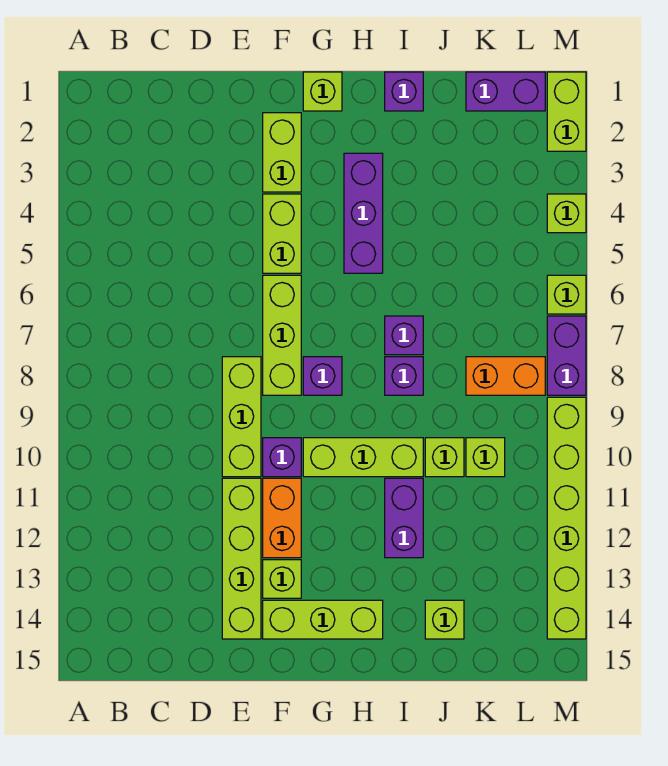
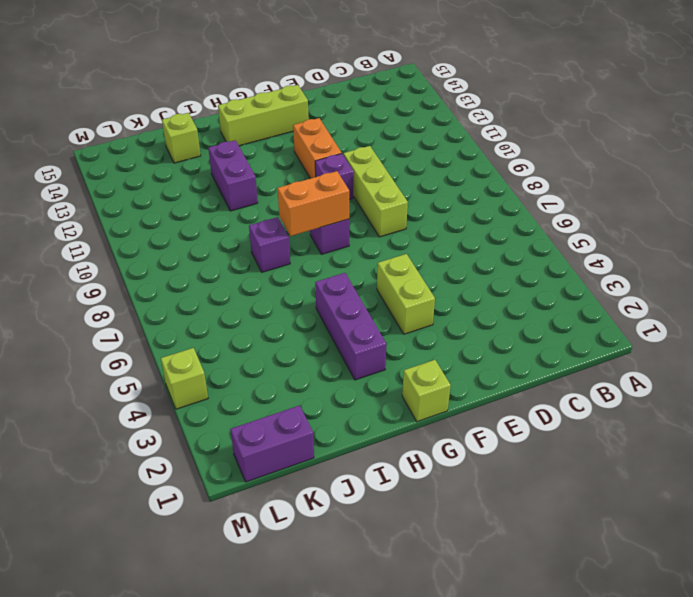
orange 1x2 brick [278,171,349,236] -> orange 1x2 brick moved to [466,357,545,395]
none -> lime 1x4 brick [222,478,261,639]
none -> lime 1x2 brick [263,113,301,192]
none -> lime 1x3 brick [263,275,301,395]

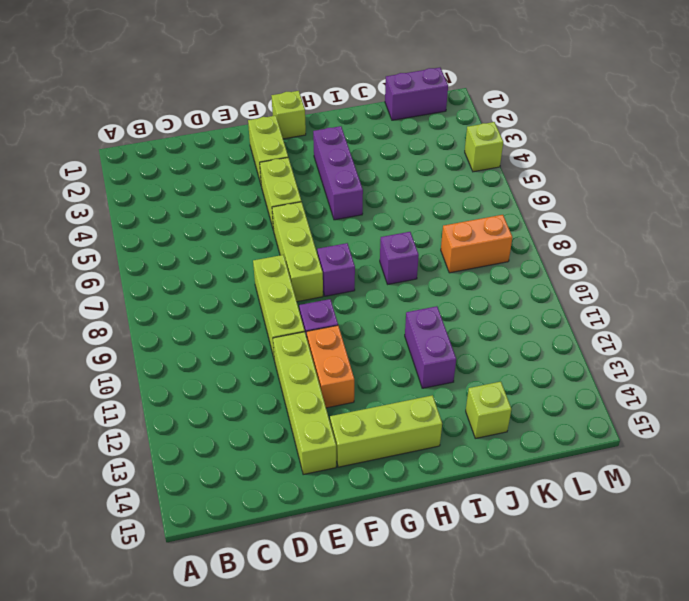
none -> lime 1x1 brick [263,560,301,598]
none -> lime 1x3 brick [303,438,423,477]
none -> purple 1x1 brick [385,72,423,111]

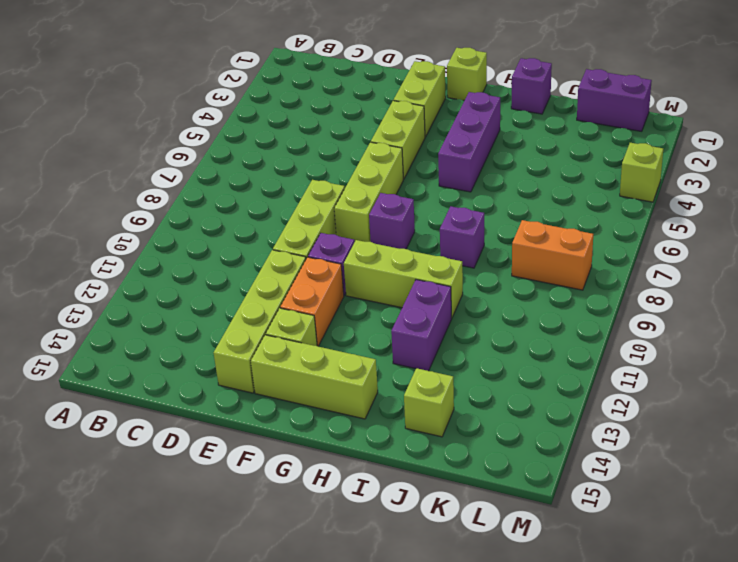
none -> purple 1x1 brick [385,316,423,355]
none -> lime 1x1 brick [425,438,464,477]
none -> lime 1x1 brick [466,438,505,477]

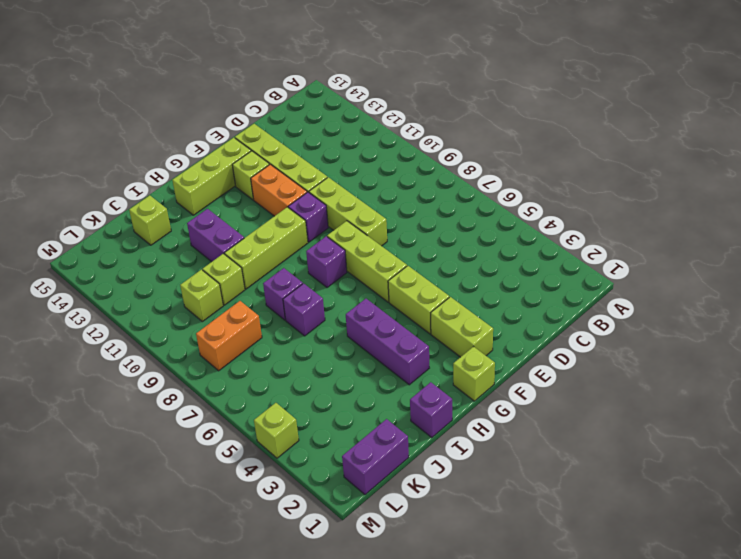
none -> lime 1x2 brick [547,72,586,151]
none -> lime 1x1 brick [547,275,586,314]
none -> purple 1x2 brick [547,316,586,395]

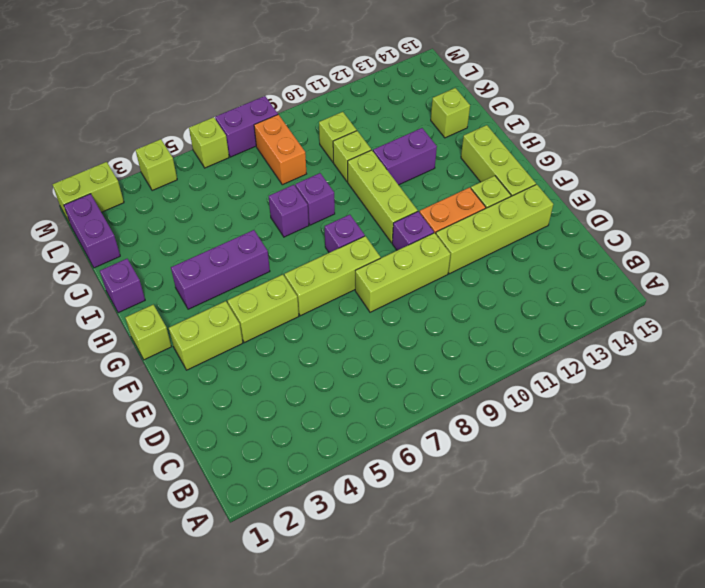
none -> lime 1x6 brick [547,397,586,639]

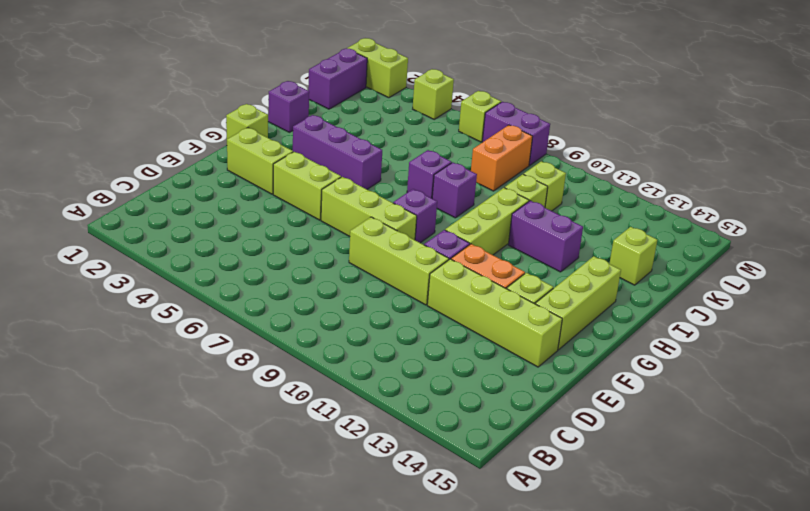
none -> lime 1x6 brick [547,397,586,639]

